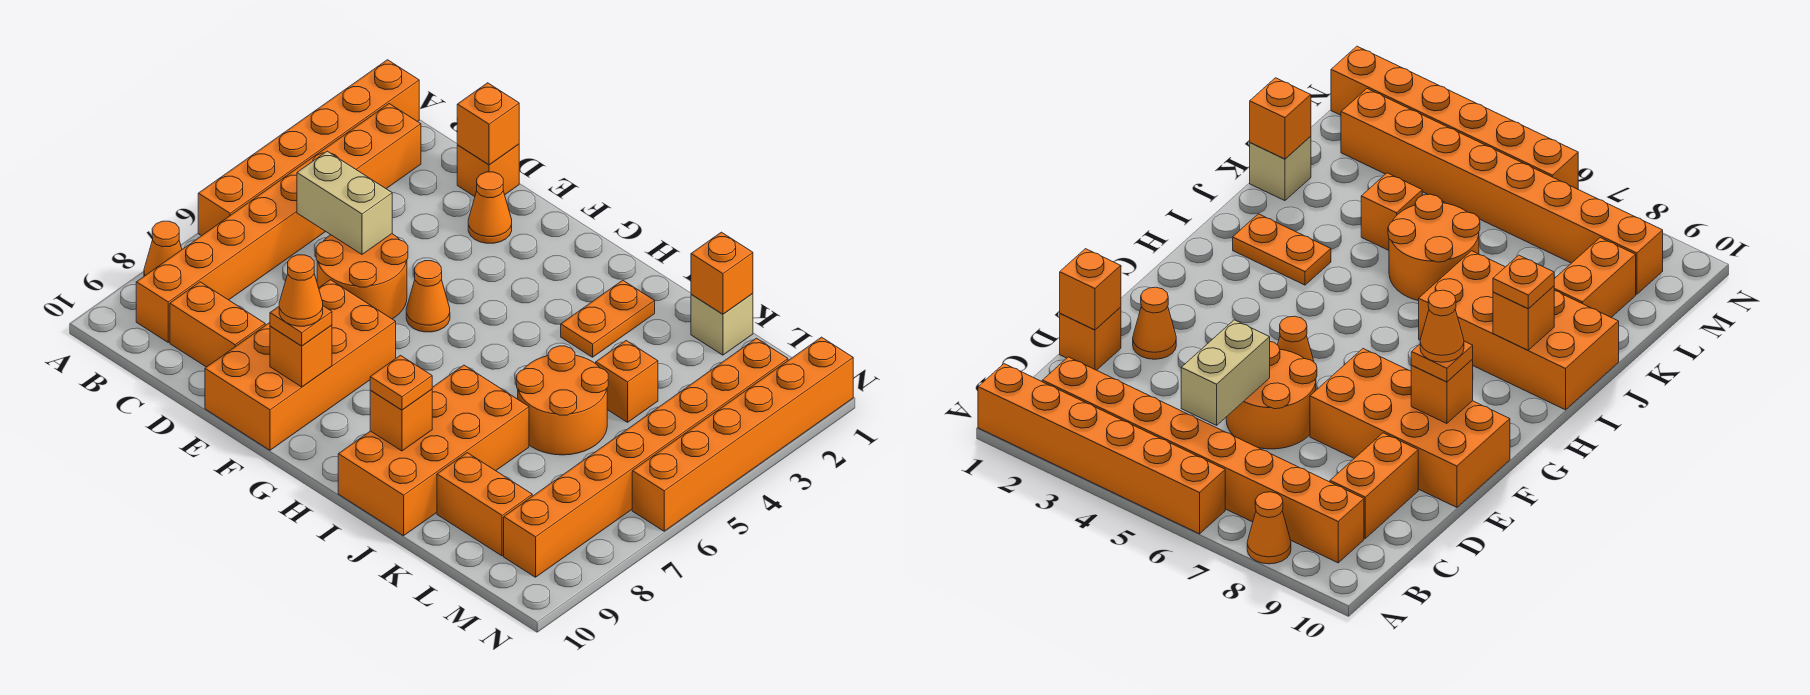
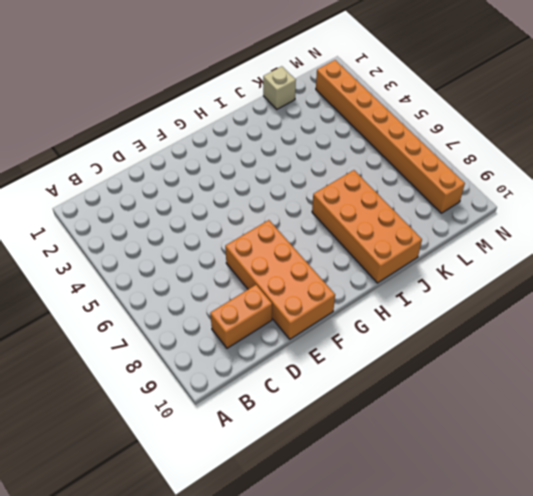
none -> orange 1x6 brick [198,60,419,236]
none -> orange 1x1 cone [144,221,182,276]
none -> orange 1x8 brick [136,104,421,342]

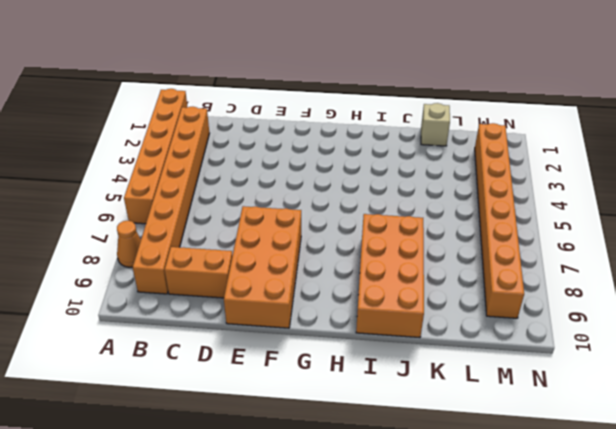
none -> orange 1x1 brick [457,144,519,197]
none -> orange 2x2 round brick [316,234,408,319]
none -> orange 1x1 cone [468,172,512,243]

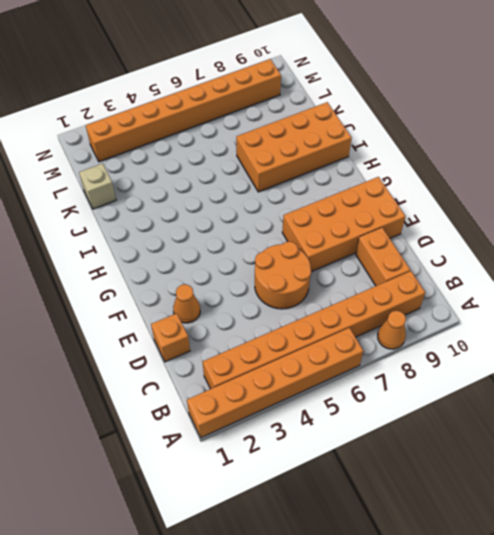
none -> orange 1x1 cone [406,261,450,332]
none -> orange 1x2 plate [561,280,655,357]
none -> orange 2x2 round brick [516,346,608,455]

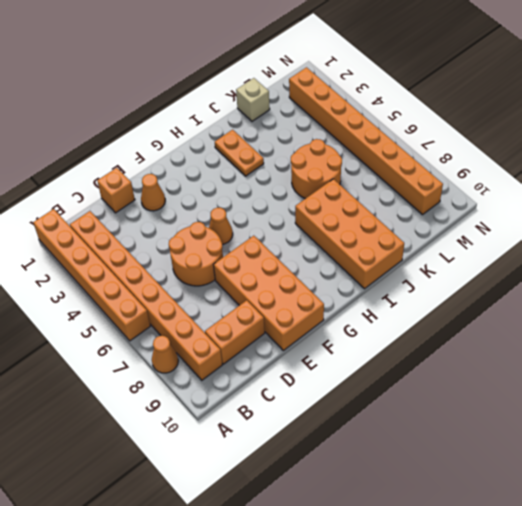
none -> orange 1x1 brick [596,341,658,422]
none -> orange 1x2 brick [437,453,532,556]
none -> orange 1x6 brick [632,337,853,531]

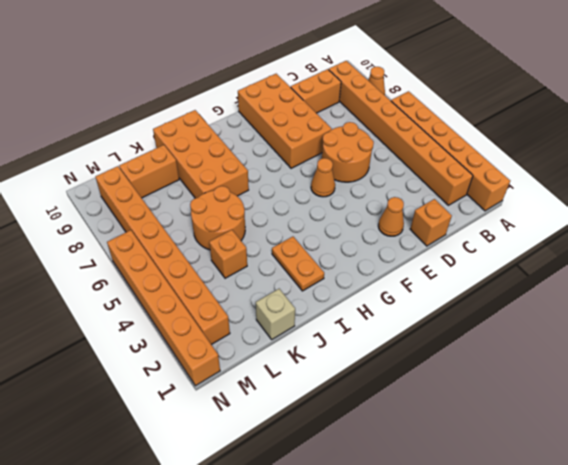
none -> tan 1x2 brick [297,151,392,254]
none -> orange 1x1 brick [457,83,519,165]
none -> orange 1x1 brick [270,325,332,387]

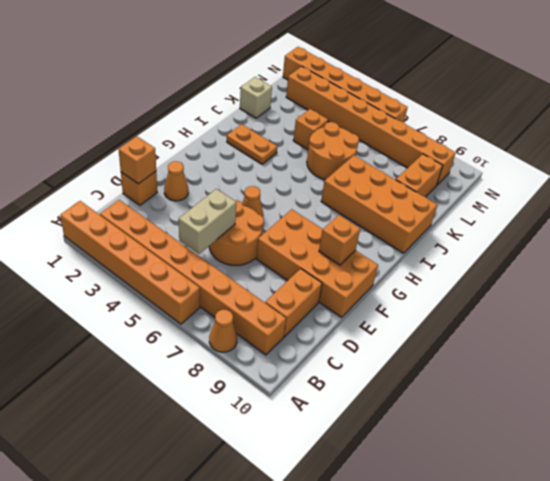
none -> orange 1x1 brick [370,389,432,451]
none -> orange 1x1 brick [691,232,753,314]
none -> orange 1x1 plate [270,306,332,346]

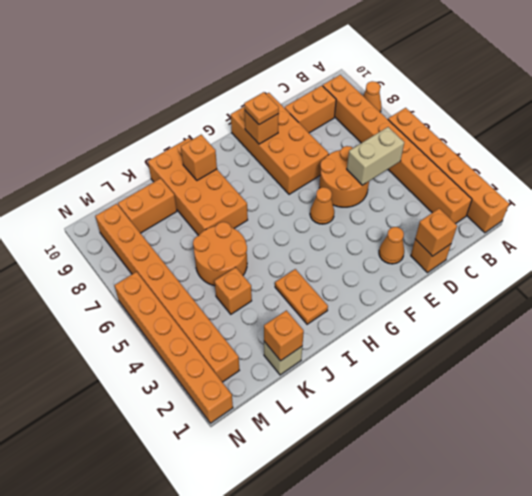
none -> orange 1x1 plate [370,355,432,410]
none -> orange 1x1 cone [279,255,323,326]

